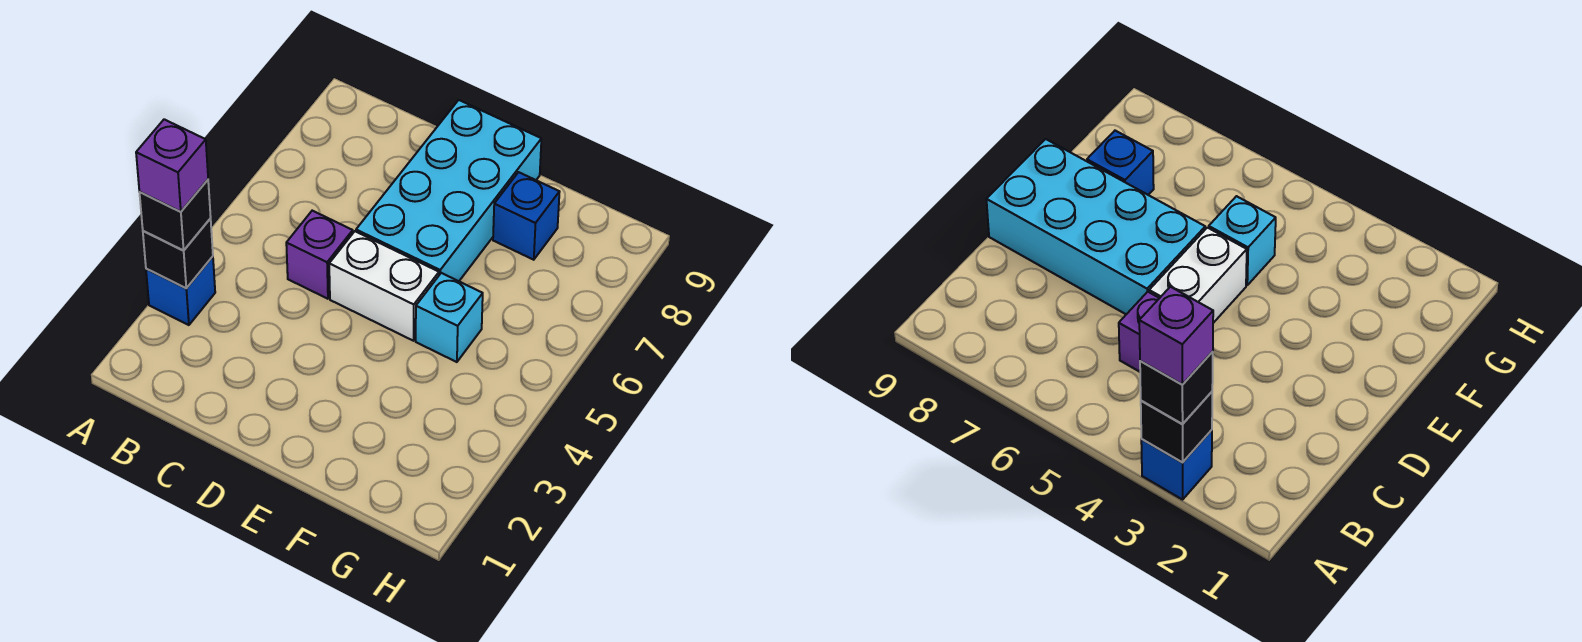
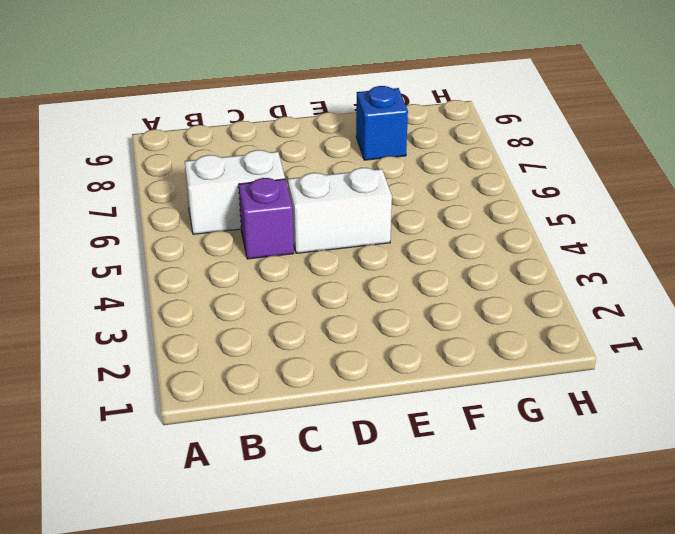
white 1x2 brick [185,150,285,234] -> none
none -> blue 1x1 brick [146,257,215,325]
none -> cyan 2x4 brick [356,100,541,281]

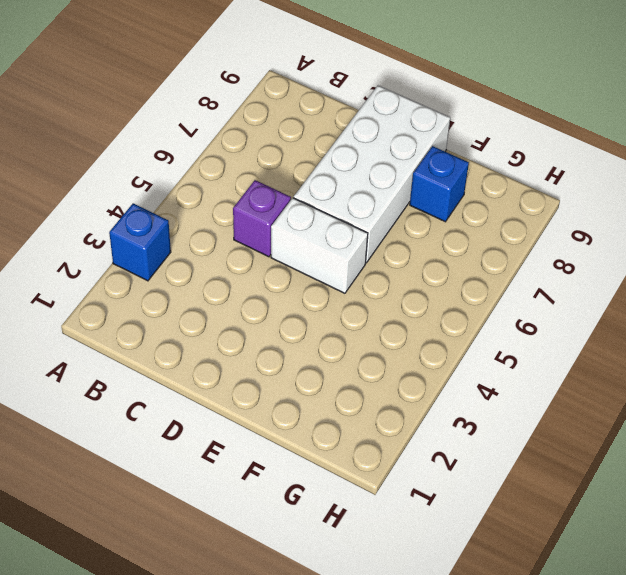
white 2x4 brick [294,86,450,263] -> cyan 2x4 brick [356,100,541,281]
none -> cyan 1x1 brick [416,273,483,362]
none -> black 1x1 brick [143,219,213,288]

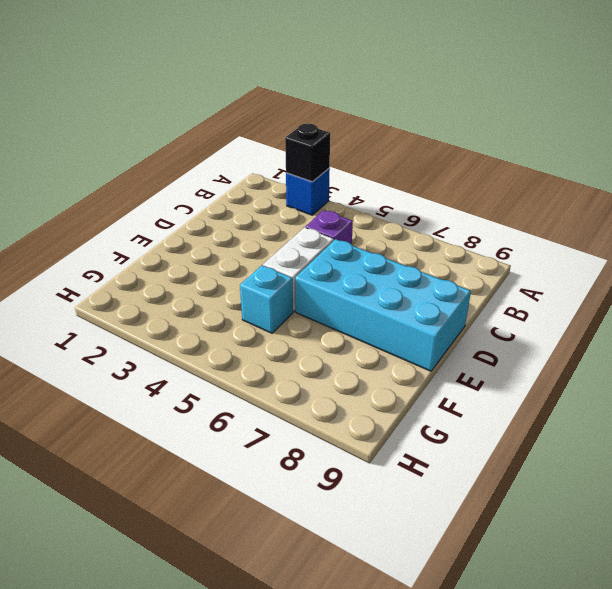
none -> blue 1x1 brick [493,172,559,260]
none -> black 1x1 brick [140,180,211,250]

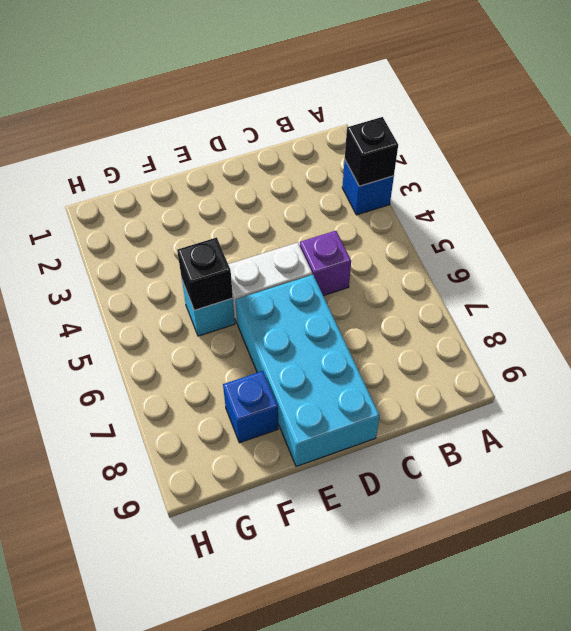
black 1x1 brick [177,237,233,310] -> black 1x1 brick moved to [140,180,211,250]
none -> purple 1x1 brick [136,119,208,212]

